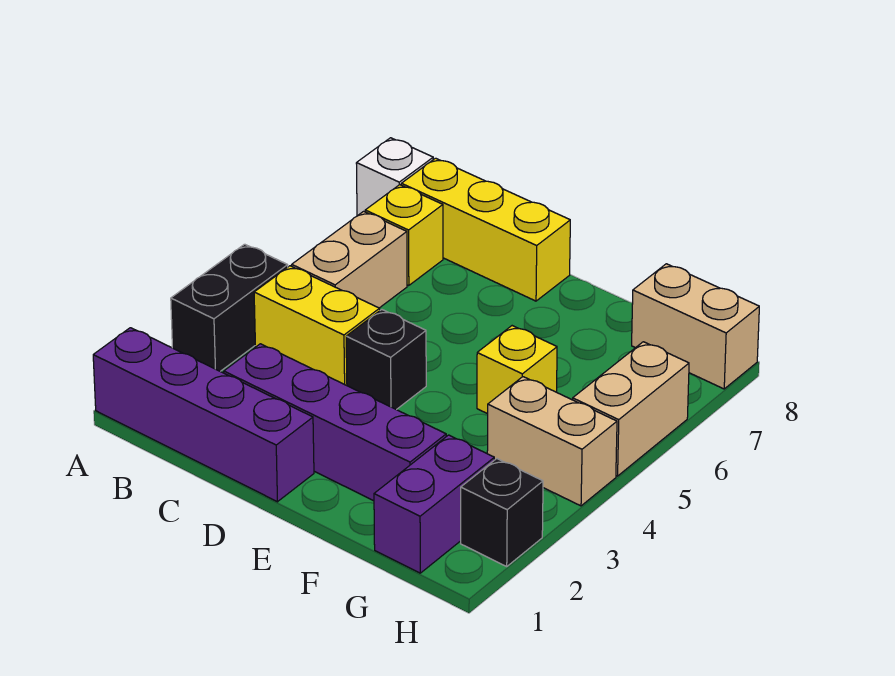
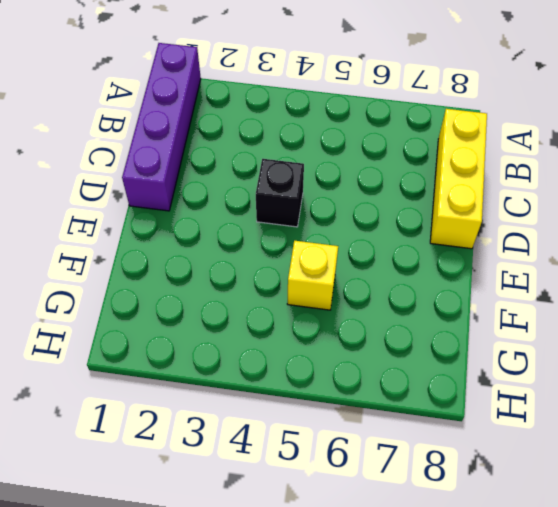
none -> black 1x2 brick [171,244,288,371]
none -> white 1x1 brick [356,138,433,216]
none -> yellow 1x2 brick [254,266,380,386]

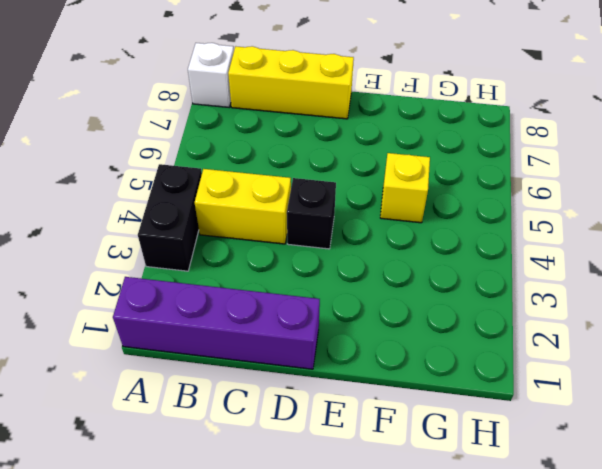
none -> tan 1x2 brick [292,211,407,308]
none -> yellow 1x1 brick [365,185,443,286]
none -> purple 1x4 brick [224,344,446,501]

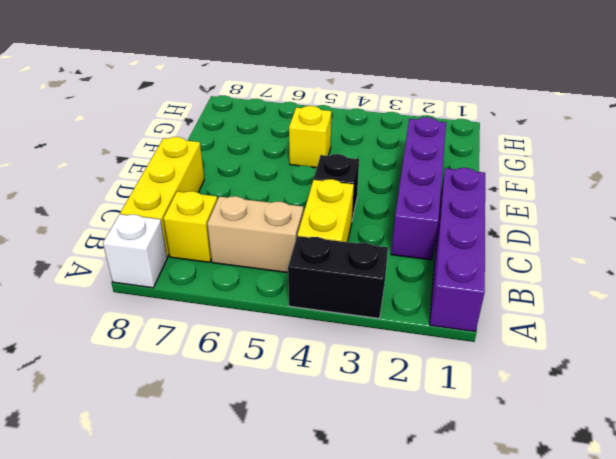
none -> purple 1x2 brick [374,435,494,573]
none -> tan 1x2 brick [487,377,617,506]
none -> tan 1x2 brick [632,264,759,389]

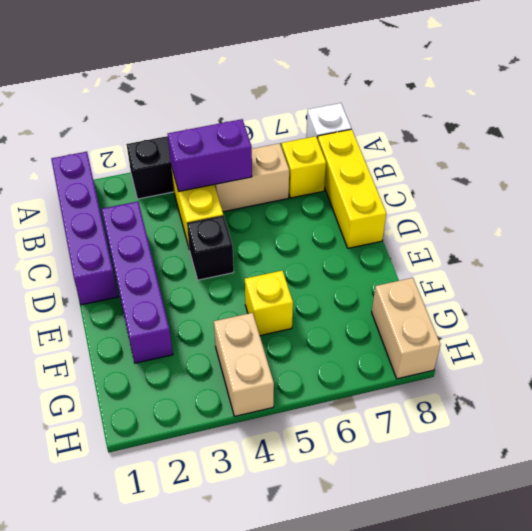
purple 1x2 brick [168,119,252,192] -> purple 1x2 brick moved to [374,435,494,573]
none -> black 1x1 brick [461,459,543,566]
none -> tan 1x2 brick [573,342,689,476]

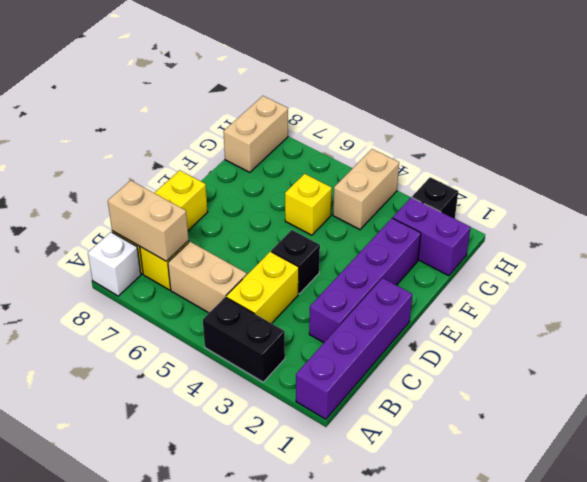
tan 1x2 brick [108,180,189,261] -> tan 1x2 brick moved to [573,342,689,476]

